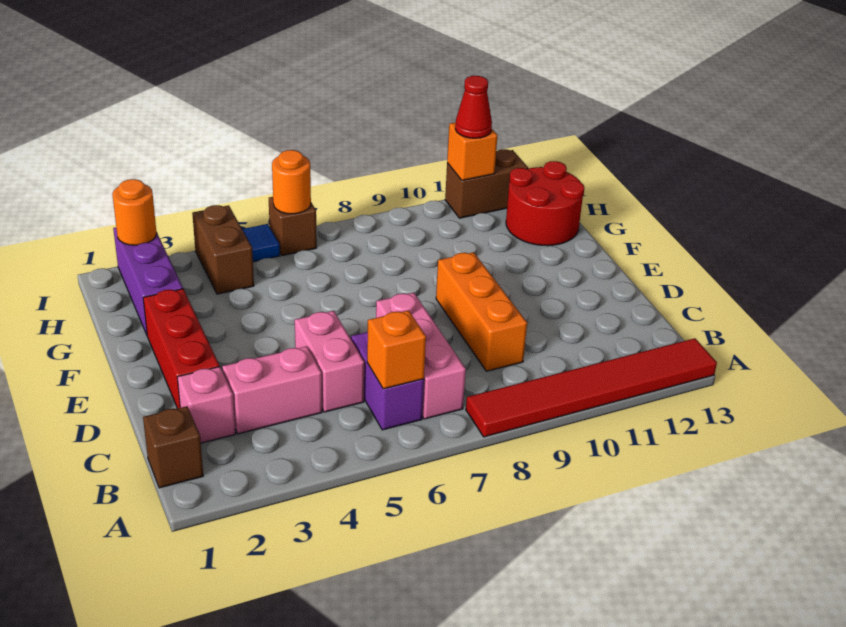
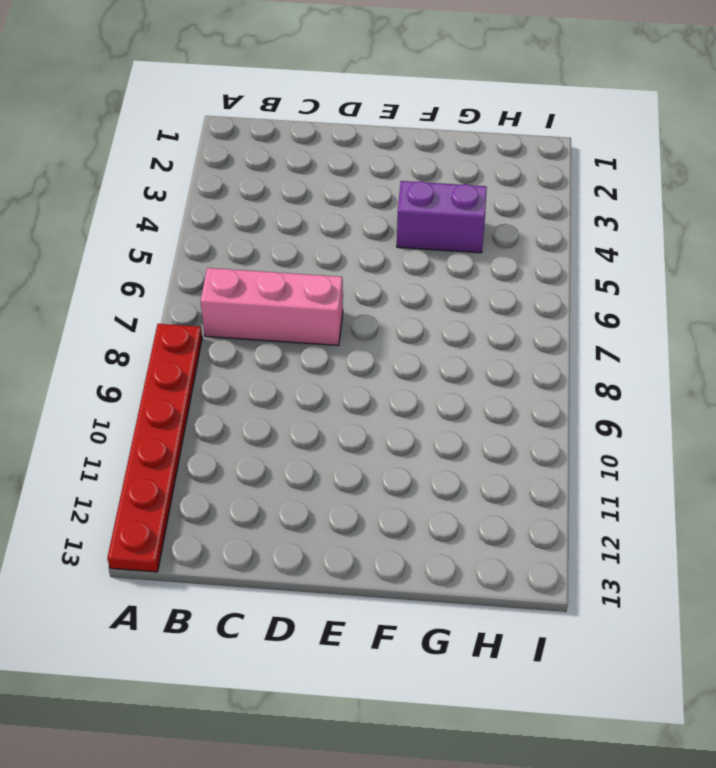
red 1x6 plate [107,324,202,572] -> red 1x6 tile [466,338,717,437]
purple 1x2 brick [397,181,487,253] -> purple 1x2 brick moved to [351,332,424,430]
none -> brown 1x1 brick [143,406,203,488]
none -> pink 1x1 brick [177,367,235,443]
none -> pink 1x2 brick [222,346,322,434]

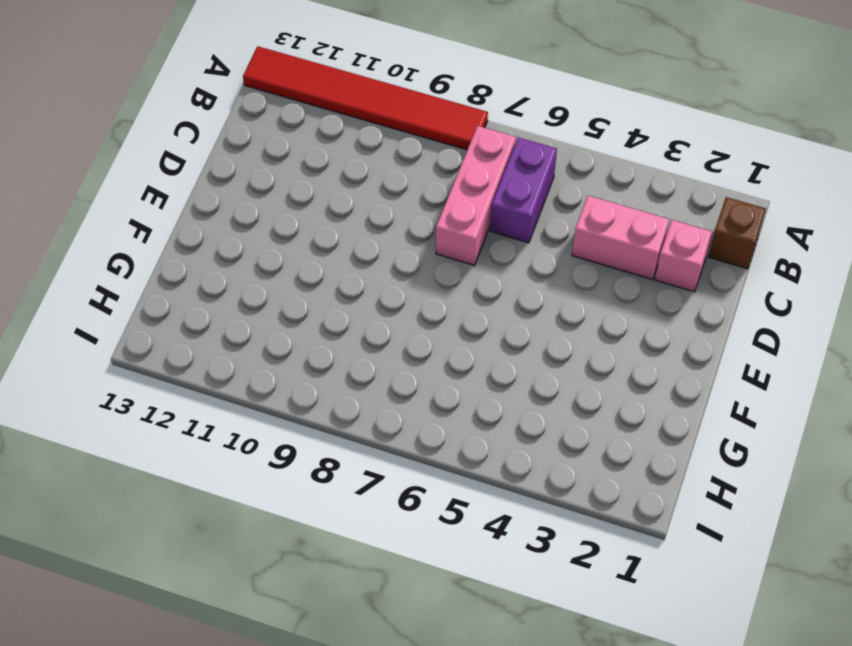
none -> pink 1x2 brick [295,311,364,412]
none -> orange 1x3 brick [436,252,527,371]
none -> red 1x3 brick [143,289,219,408]

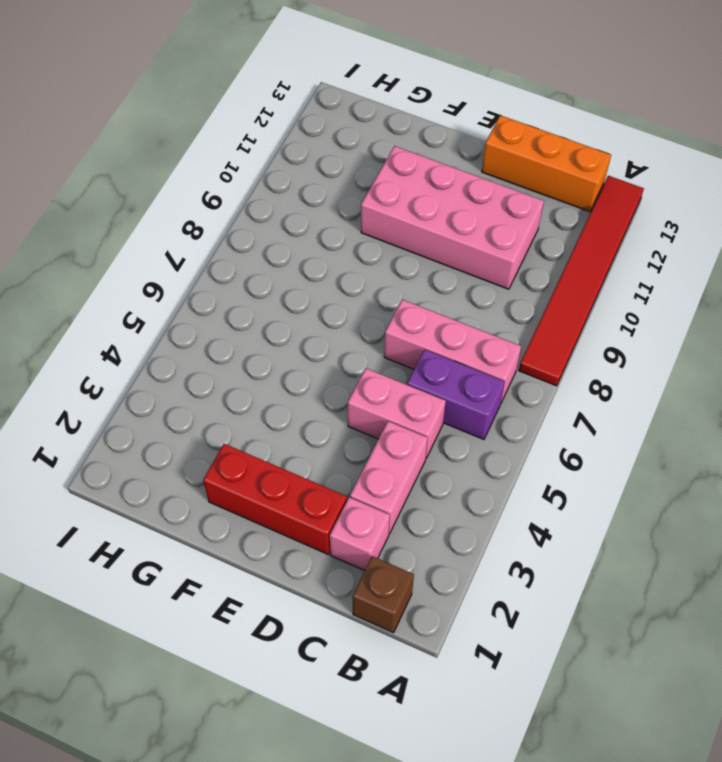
orange 1x3 brick [482,115,611,212] -> orange 1x3 brick moved to [436,252,527,371]
pink 2x4 brick [361,146,544,289] -> none
none -> purple 1x3 brick [113,228,183,335]
none -> red 2x2 round brick [506,161,585,246]
none -> brown 1x2 brick [192,205,254,294]

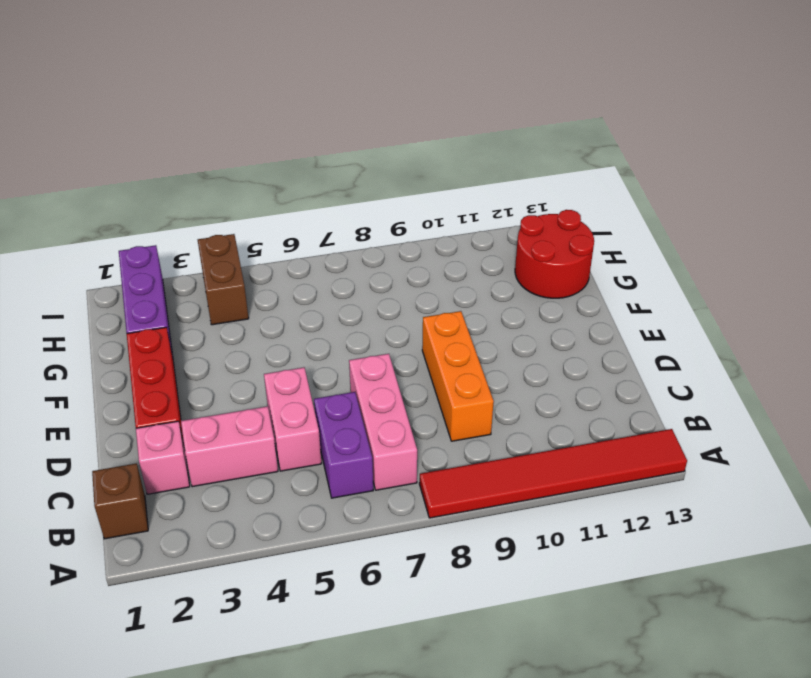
none -> blue 1x1 tile [242,224,280,262]
none -> brown 1x1 brick [269,197,317,256]
none -> brown 1x2 brick [445,149,528,218]

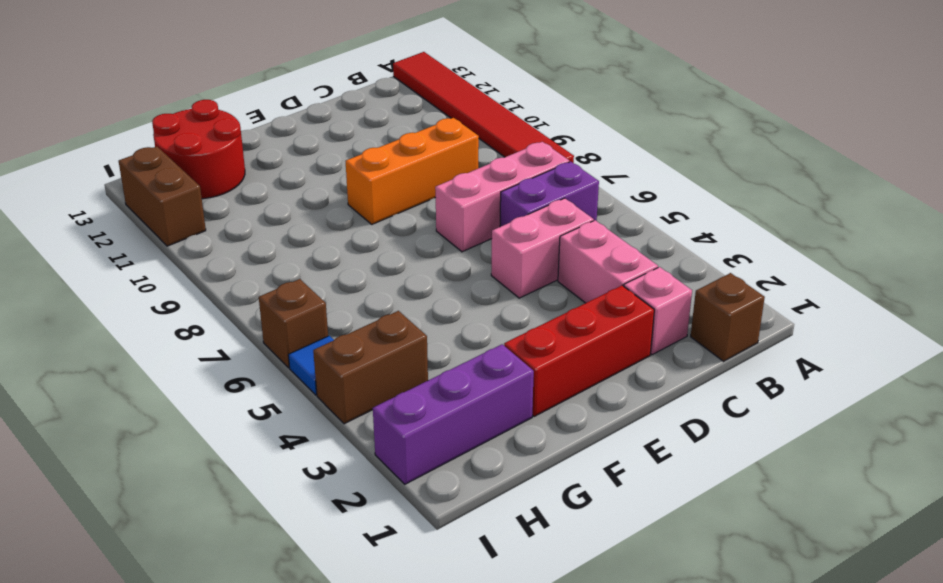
none -> orange 1x1 brick [367,310,426,389]
none -> orange 1x1 round brick [112,179,157,245]
none -> orange 1x1 round brick [272,150,311,214]

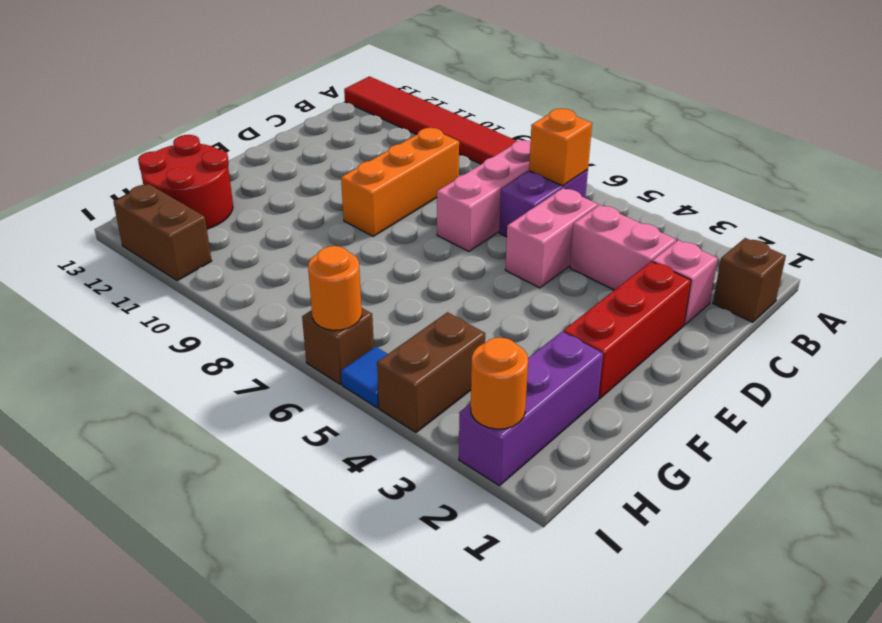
none -> orange 1x1 brick [447,123,498,180]
none -> red 1x1 cone [455,76,492,138]

